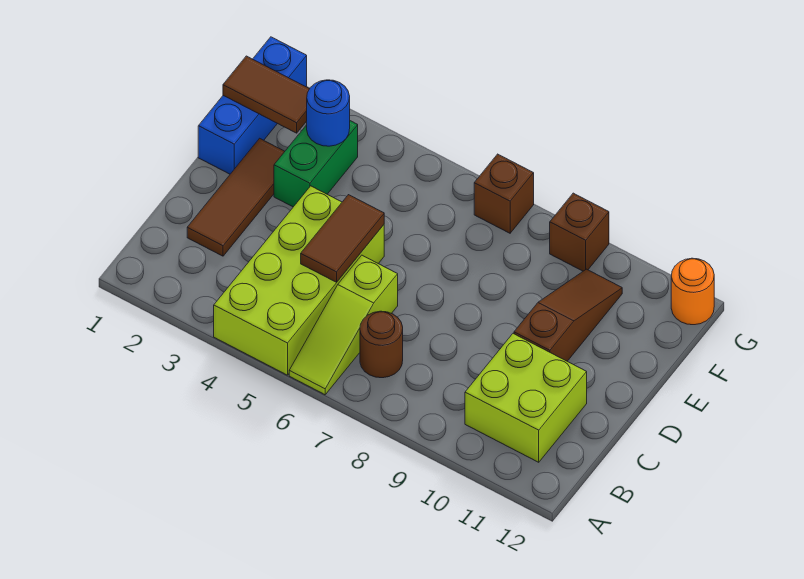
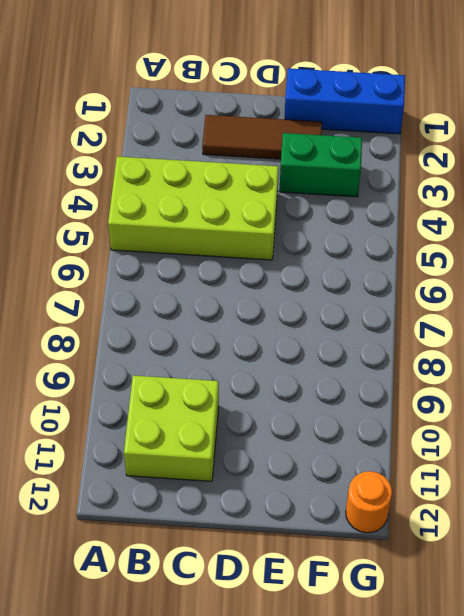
none -> lime 1x3 slope [289,255,398,395]
none -> brown 1x1 round brick [360,311,403,378]
none -> brown 1x3 slope [514,269,622,361]

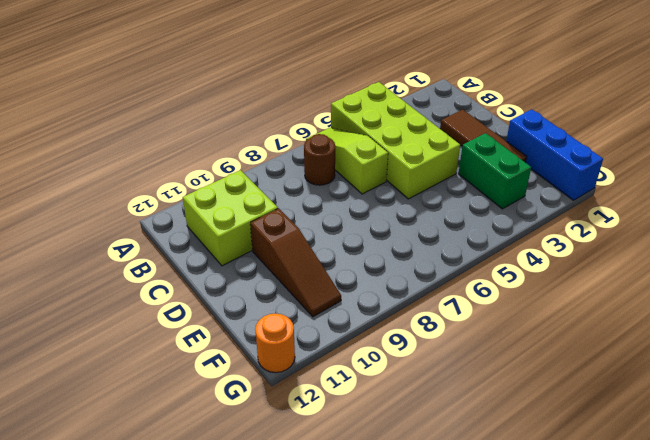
none -> brown 1x1 brick [474,154,534,233]
none -> brown 1x1 brick [550,193,609,271]
none -> brown 1x2 tile [301,195,384,282]

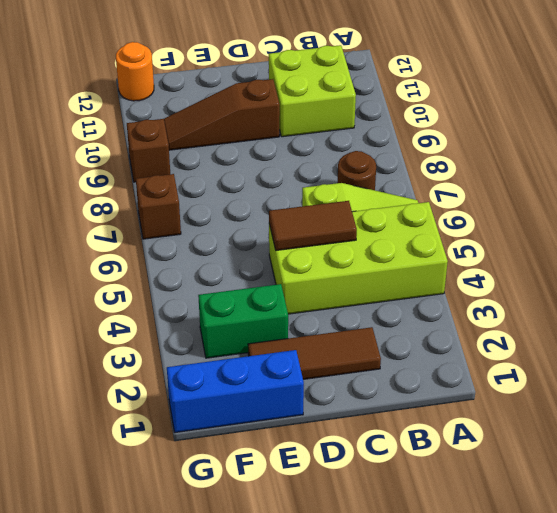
none -> brown 1x2 tile [223,56,309,133]
none -> blue 1x1 round brick [307,80,350,146]

